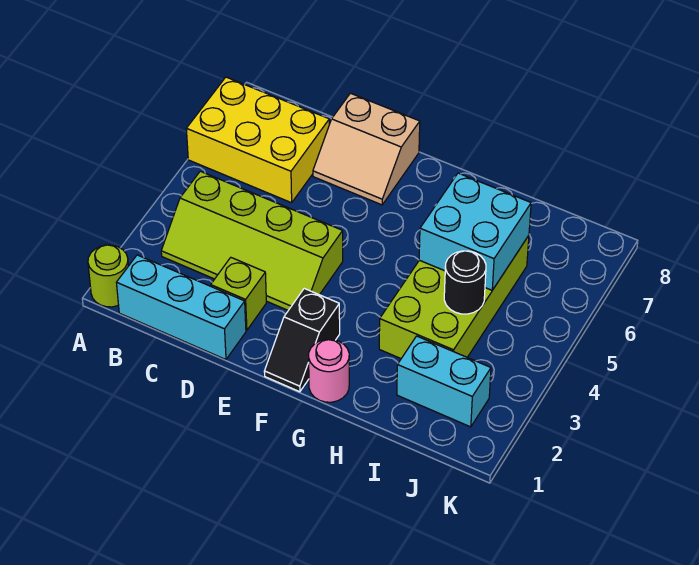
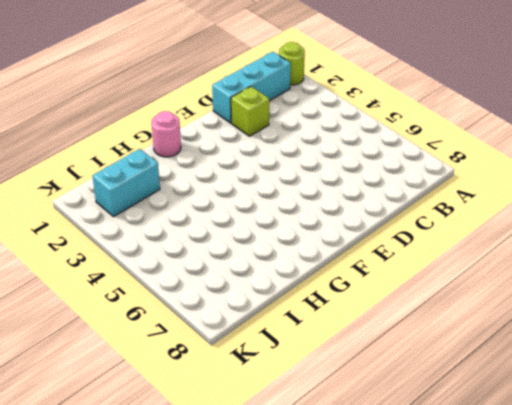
none -> yellow 2x3 brick [186,77,329,203]
none -> lime 2x4 slope [161,171,343,310]
none -> tan 2x2 slope [313,93,420,205]

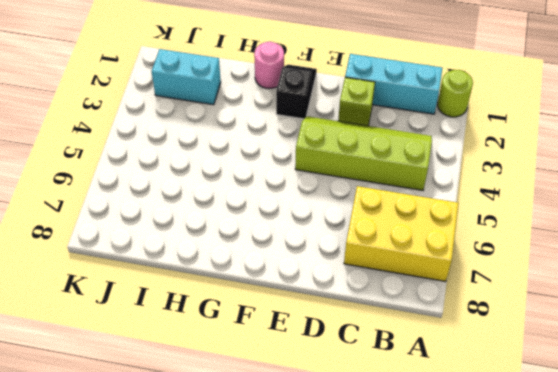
none -> tan 2x2 slope [313,93,420,205]
none -> lime 2x4 brick [379,236,529,359]
none -> cyan 2x2 brick [419,173,531,290]

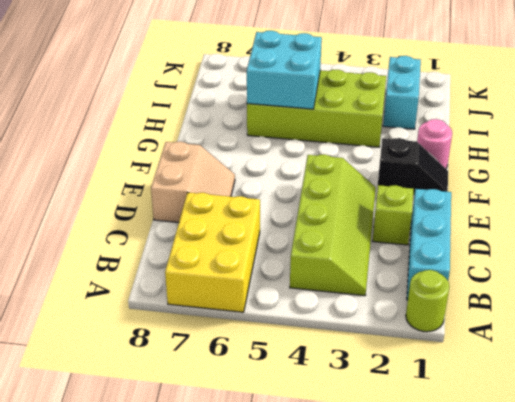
none -> black 1x1 round brick [444,251,486,314]

